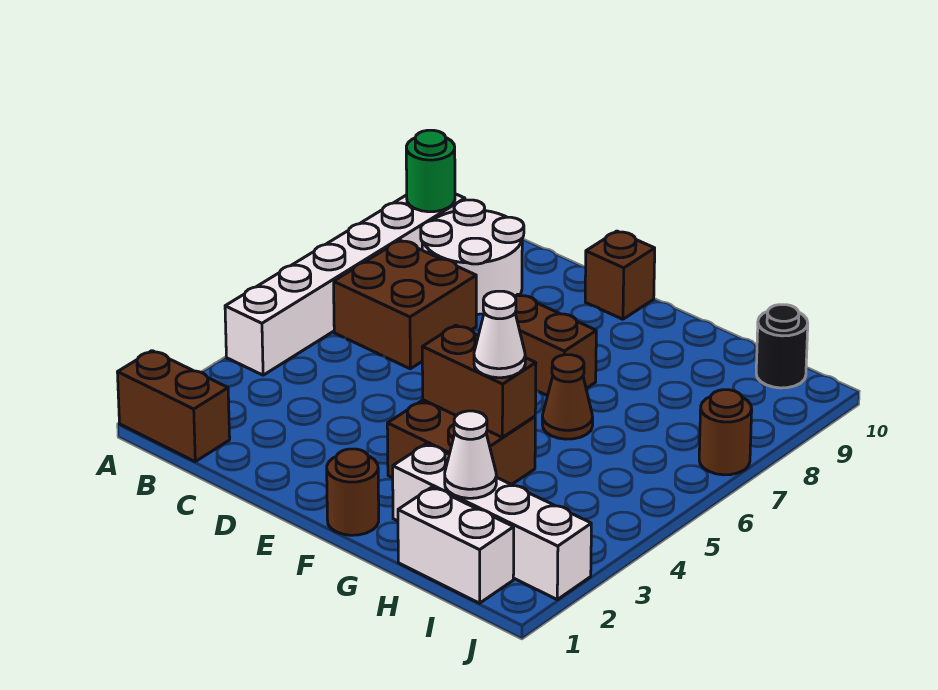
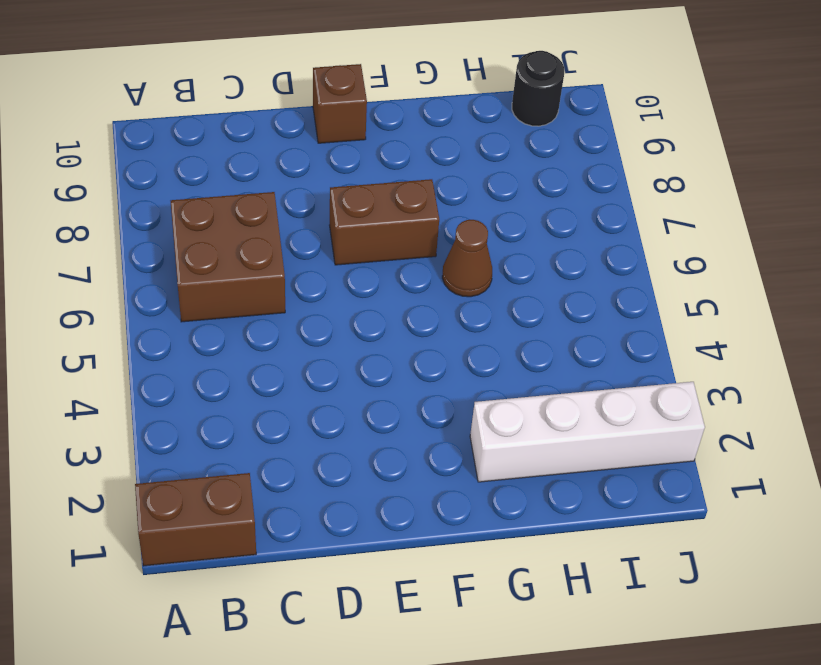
none -> white 1x6 brick [225,194,465,375]
none -> white 2x2 round brick [421,200,524,314]
none -> brown 1x1 round brick [327,449,379,535]

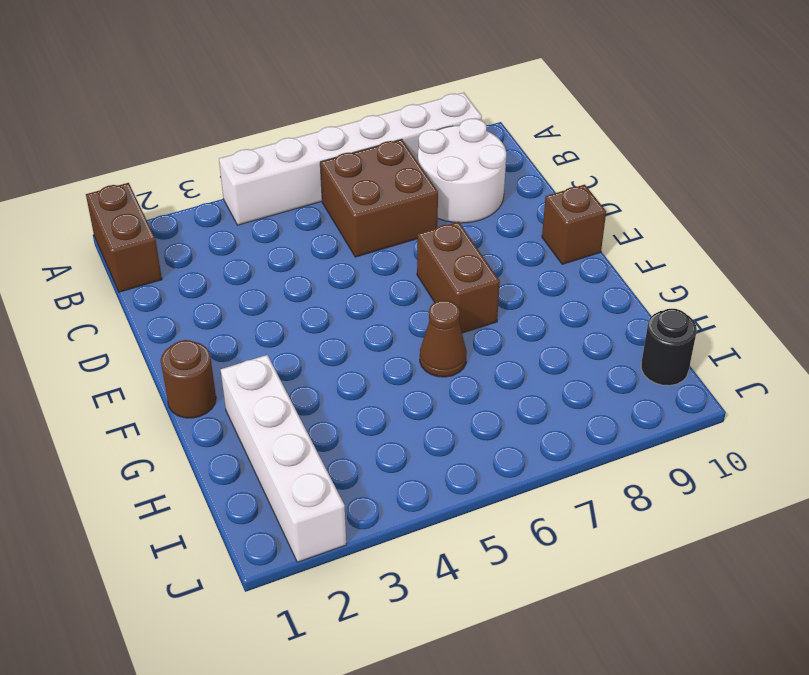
none -> brown 2x2 brick [387,400,535,485]
none -> white 1x2 brick [398,487,514,603]
none -> brown 1x1 round brick [699,390,752,475]

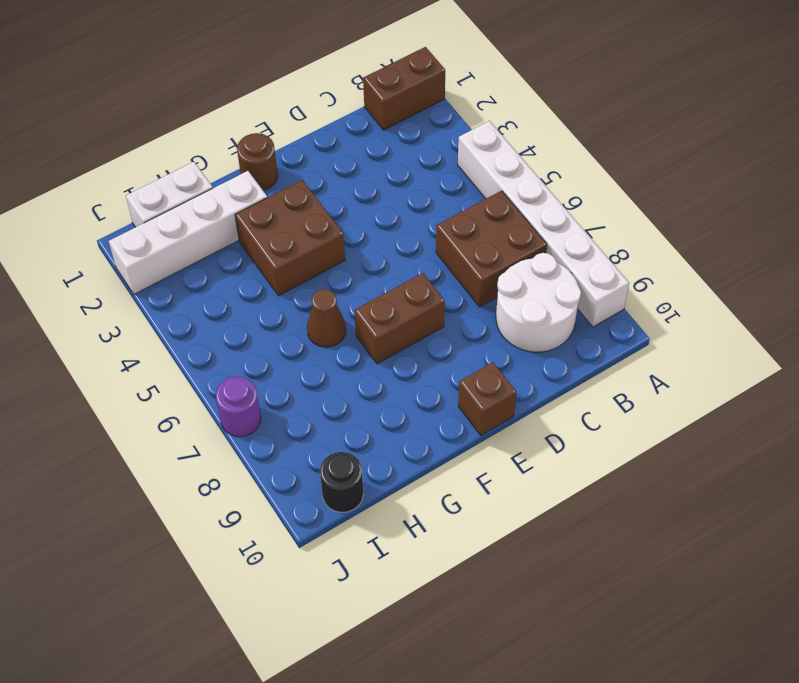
purple 1x1 round brick [216,377,261,437] -> brown 1x1 round brick [699,390,752,475]
none -> green 1x1 round brick [406,130,455,212]
none -> brown 1x2 brick [422,325,536,437]
none -> white 1x1 cone [445,411,496,498]

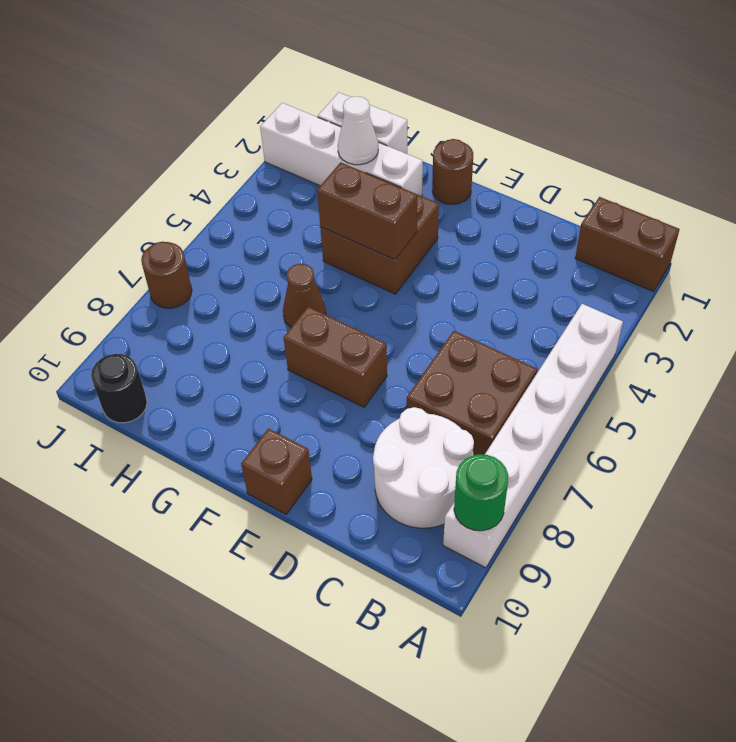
none -> white 1x1 cone [474,291,525,378]

